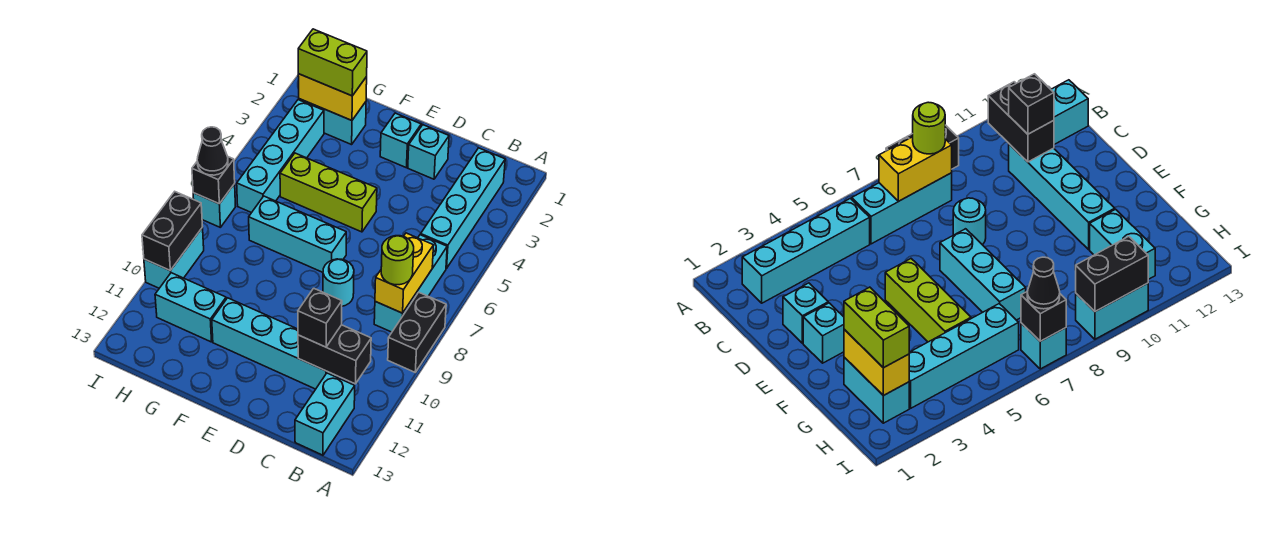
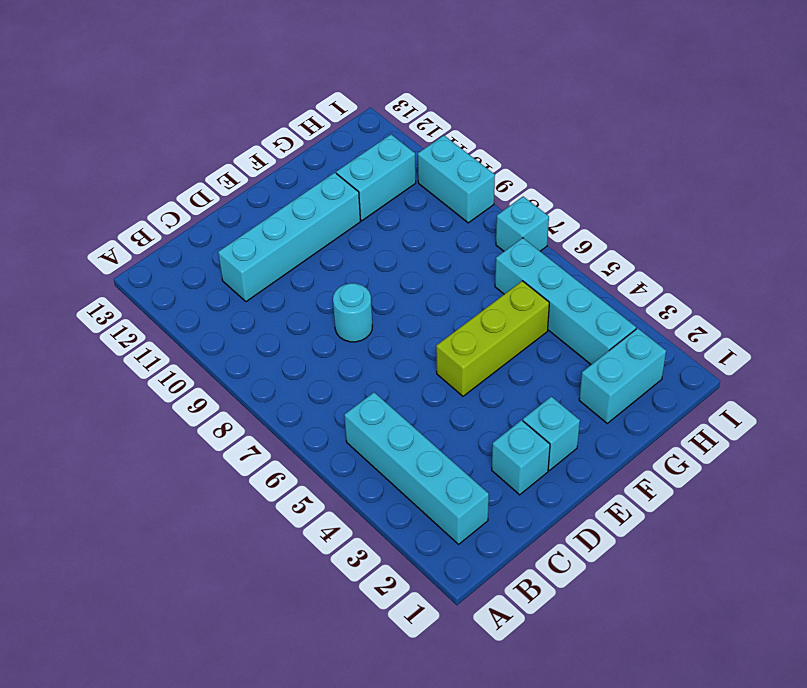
none -> black 1x2 brick [388,292,446,372]
none -> cyan 1x3 brick [374,235,447,332]
none -> cyan 1x2 brick [295,373,355,455]

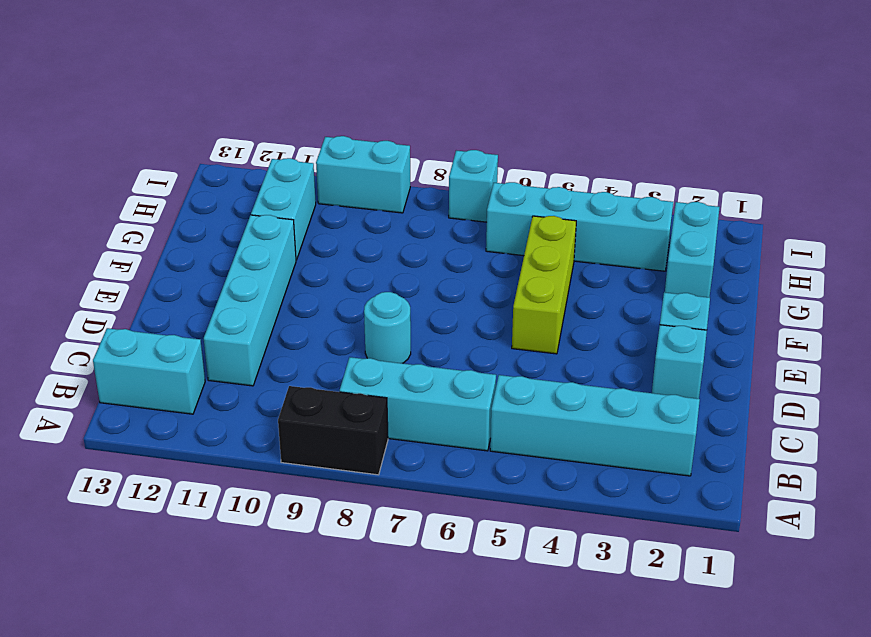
none -> cyan 1x3 brick [249,196,346,272]
none -> yellow 1x2 brick [375,233,434,313]
none -> black 1x2 brick [298,325,371,384]

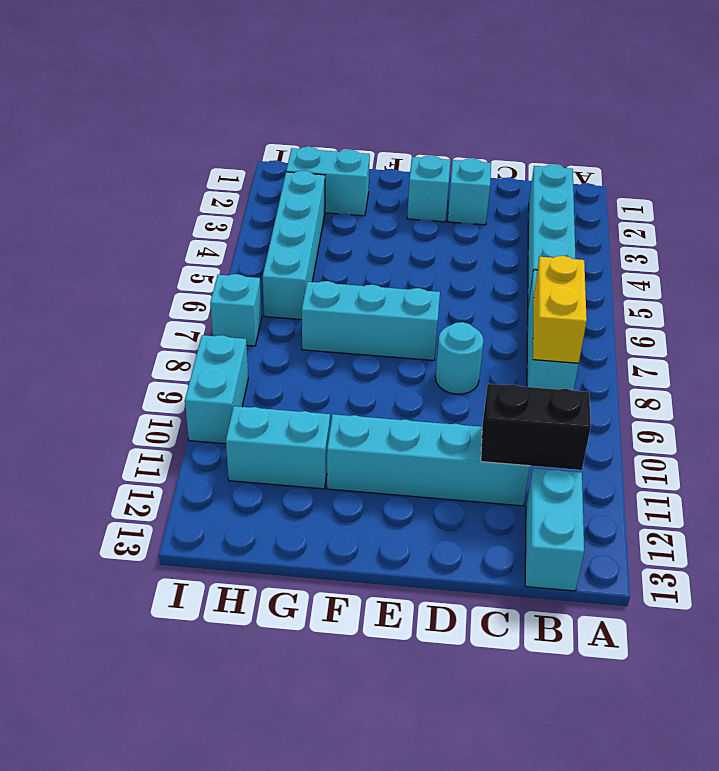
none -> black 1x2 brick [388,292,446,372]
none -> lime 1x3 brick [280,153,377,232]
none -> yellow 1x2 brick [298,74,367,121]

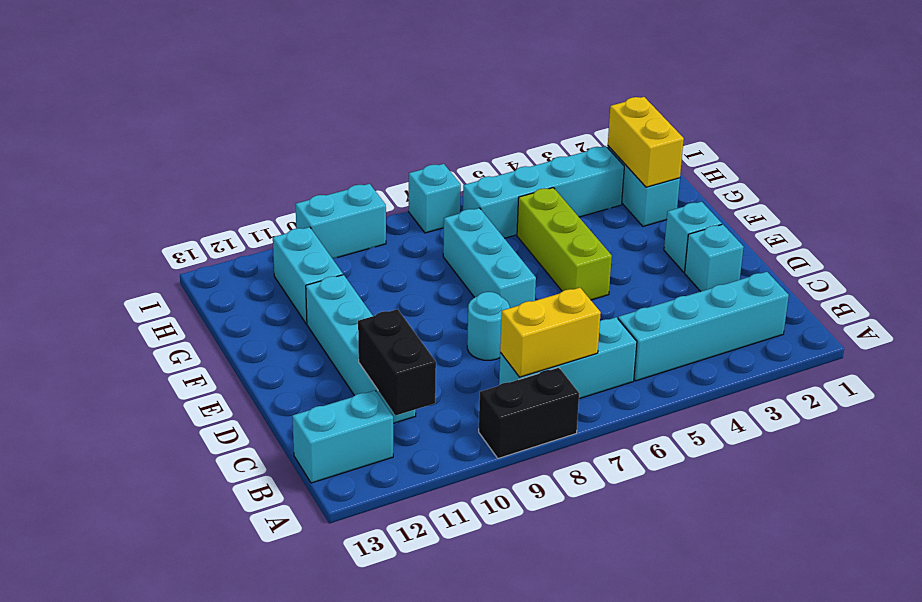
none -> black 1x1 brick [192,157,235,204]
none -> black 1x2 brick [142,192,203,271]
none -> lime 1x1 round brick [381,236,414,285]

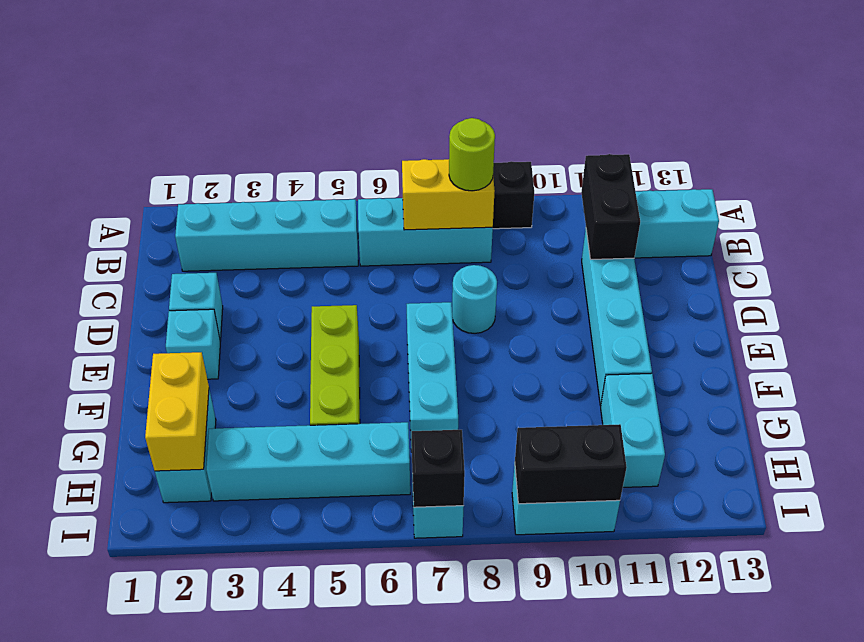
none -> black 1x1 brick [298,288,342,347]
none -> lime 1x2 brick [298,29,367,96]
none -> black 1x1 cone [197,127,228,175]

